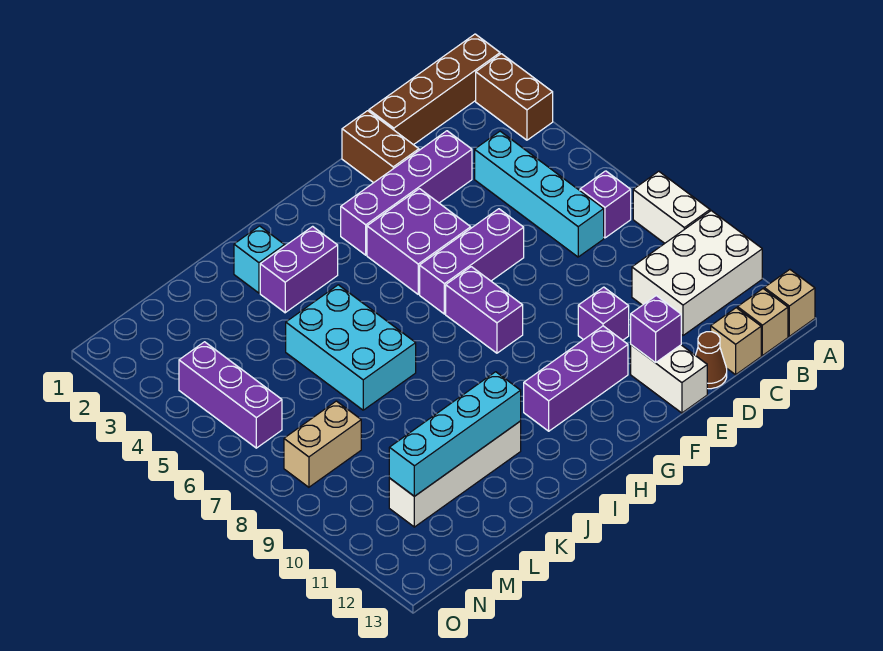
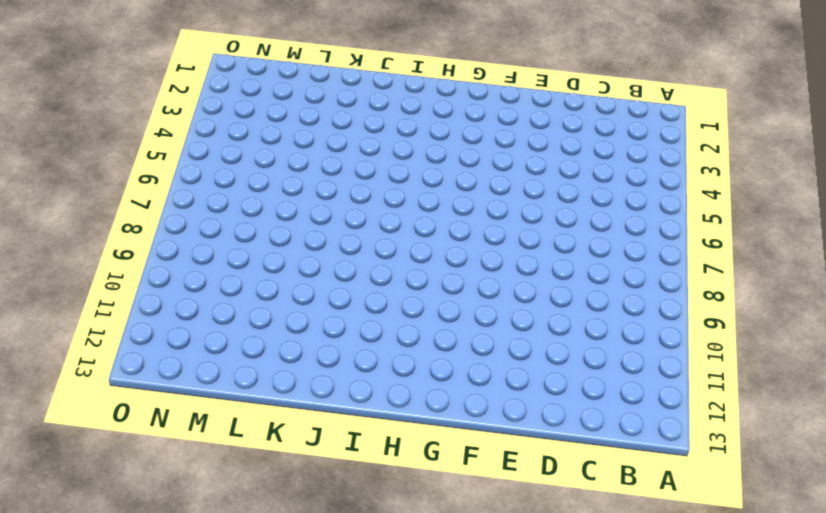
none -> brown 1x4 brick [369,34,500,145]
none -> brown 1x2 brick [476,54,553,140]
none -> white 1x2 brick [633,171,710,243]

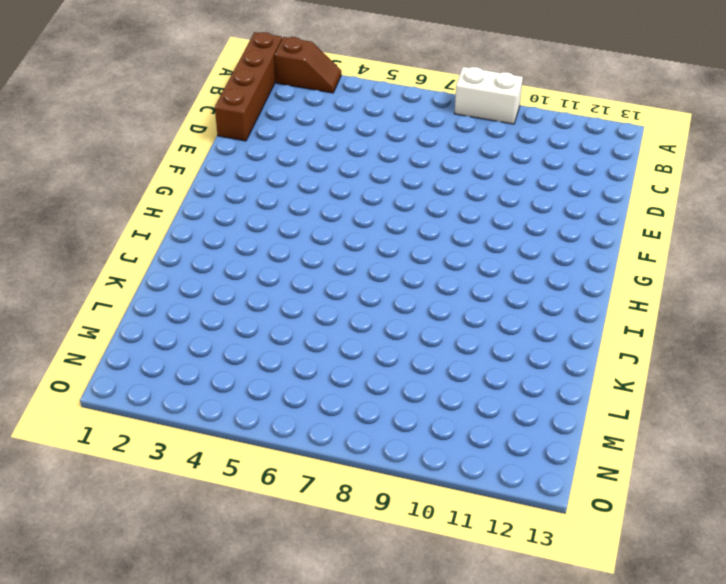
brown 1x2 slope [275,37,341,93] -> brown 1x2 brick [476,54,553,140]
none -> white 2x3 brick [632,211,762,335]
none -> tan 1x1 brick [764,270,815,336]
none -> purple 1x1 brick [580,171,631,238]

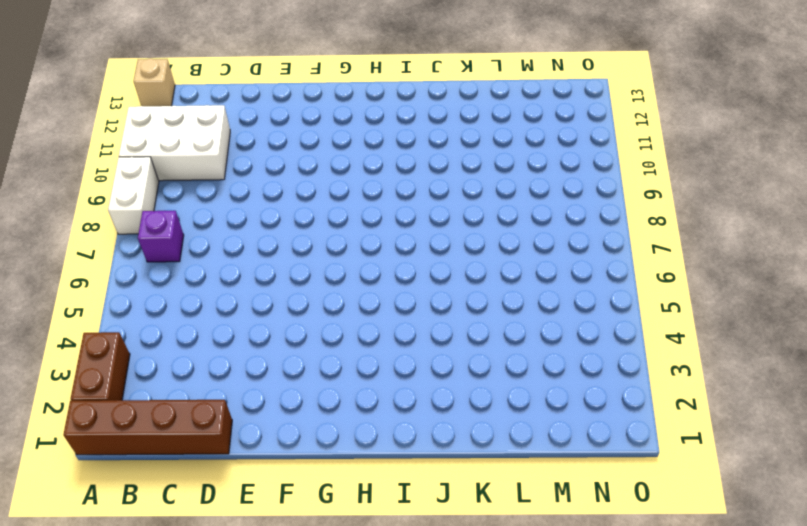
none -> tan 1x1 brick [737,289,788,356]
none -> cyan 1x4 brick [475,131,604,257]
none -> tan 1x1 brick [711,308,761,375]

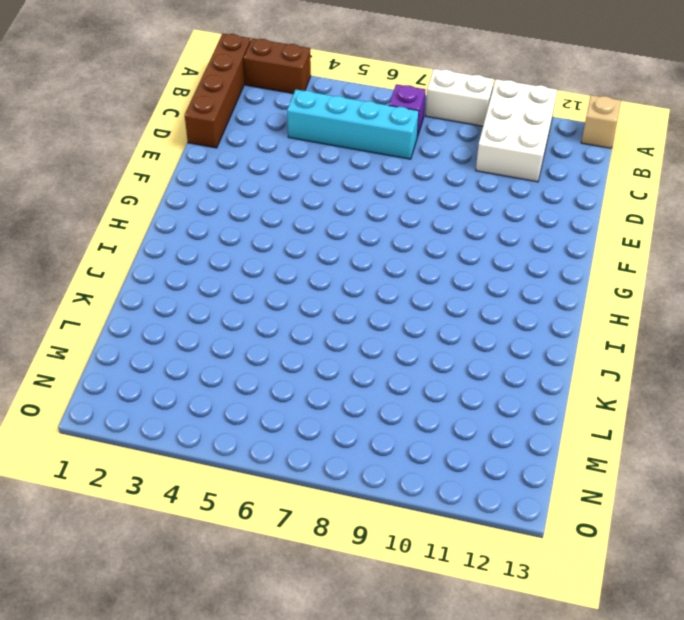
none -> tan 1x1 brick [737,289,788,356]
none -> tan 1x1 brick [711,308,761,375]
none -> purple 1x4 brick [341,131,472,255]

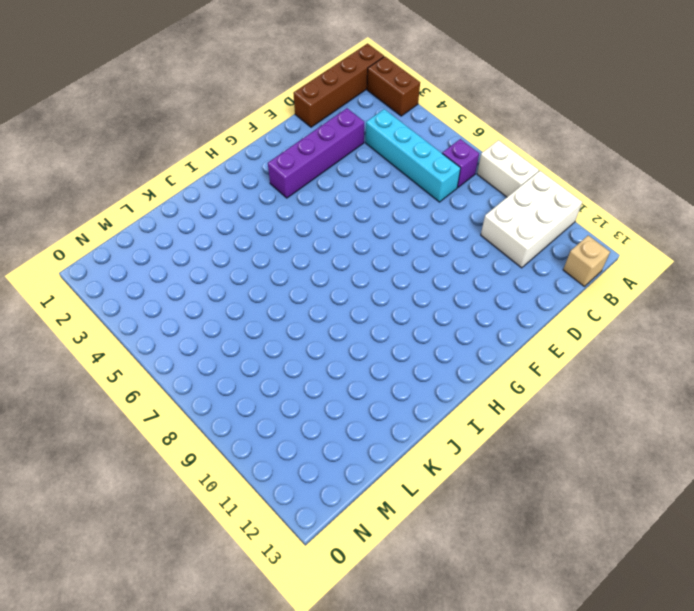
none -> tan 1x1 brick [764,270,815,336]
none -> tan 1x1 brick [711,308,761,375]
none -> brown 1x1 cone [695,332,727,389]

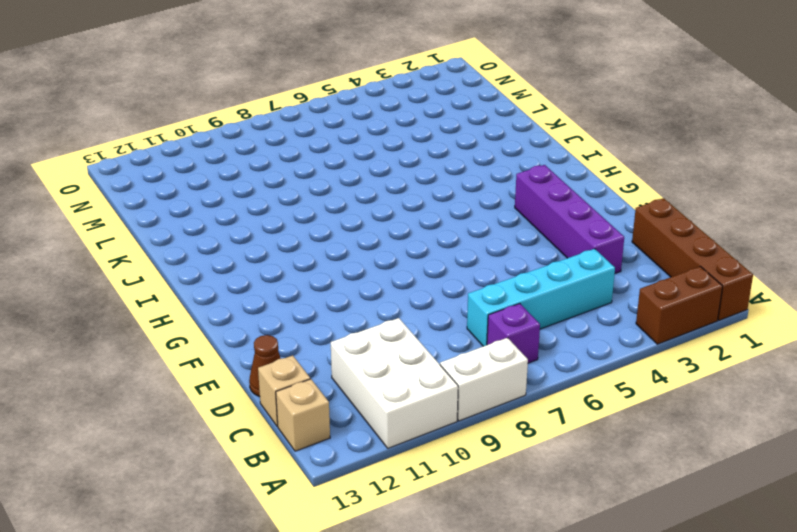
none -> tan 1x1 brick [764,270,815,336]
none -> brown 1x2 brick [342,111,419,183]
none -> purple 1x3 brick [420,209,524,314]

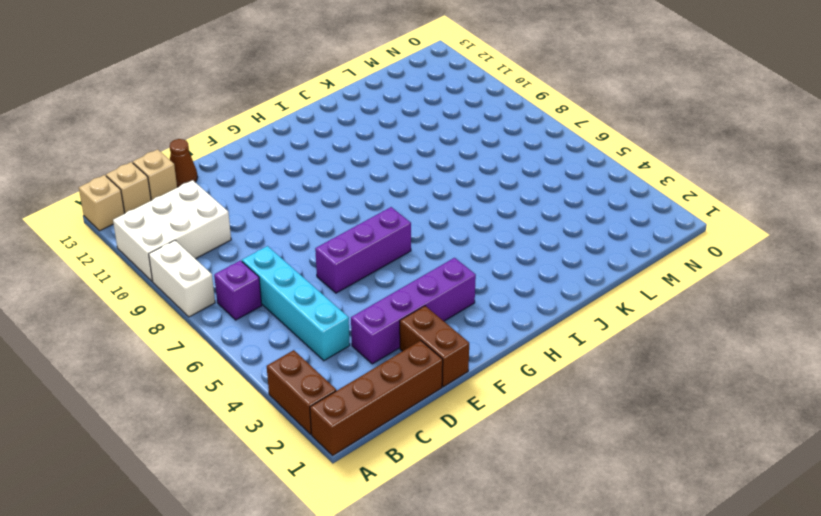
none -> purple 1x1 brick [578,287,629,340]
none -> white 1x2 brick [631,345,707,413]
none -> purple 2x2 brick [367,189,471,294]

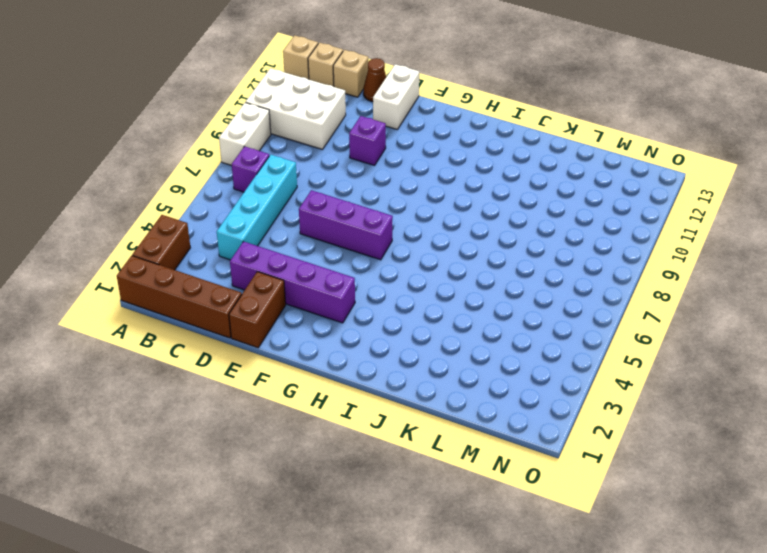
none -> purple 2x2 brick [367,189,471,294]
none -> purple 1x3 brick [524,326,628,431]
none -> purple 1x2 brick [446,267,523,353]

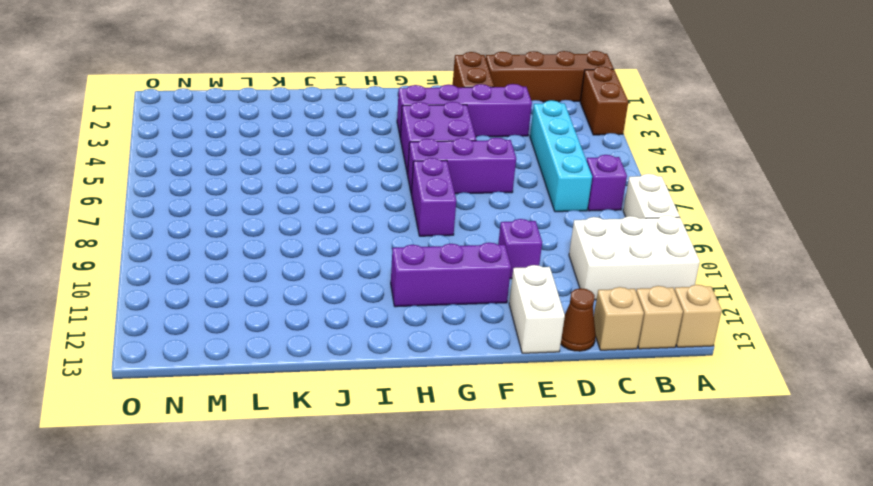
none -> purple 1x2 brick [260,226,338,313]
none -> cyan 1x1 brick [234,226,285,293]
none -> cyan 2x3 brick [286,285,416,410]

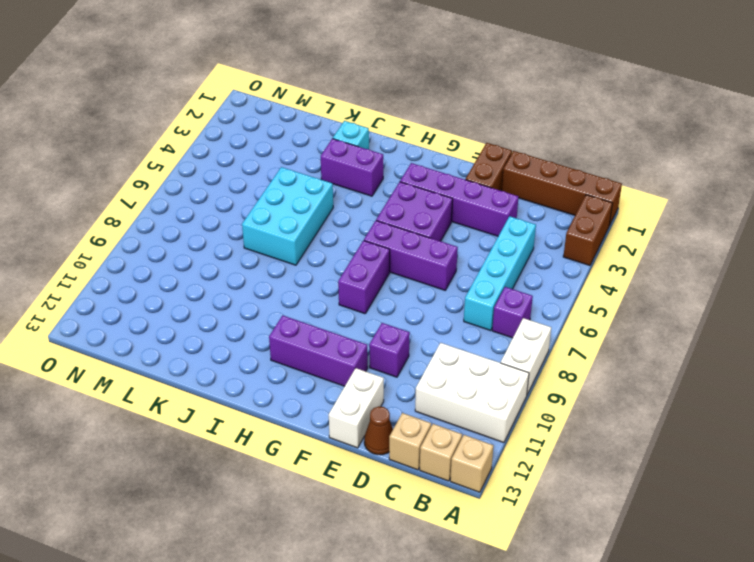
none -> white 1x4 brick [389,421,521,527]
none -> tan 1x2 brick [284,401,361,487]
none -> purple 1x3 brick [179,342,282,448]

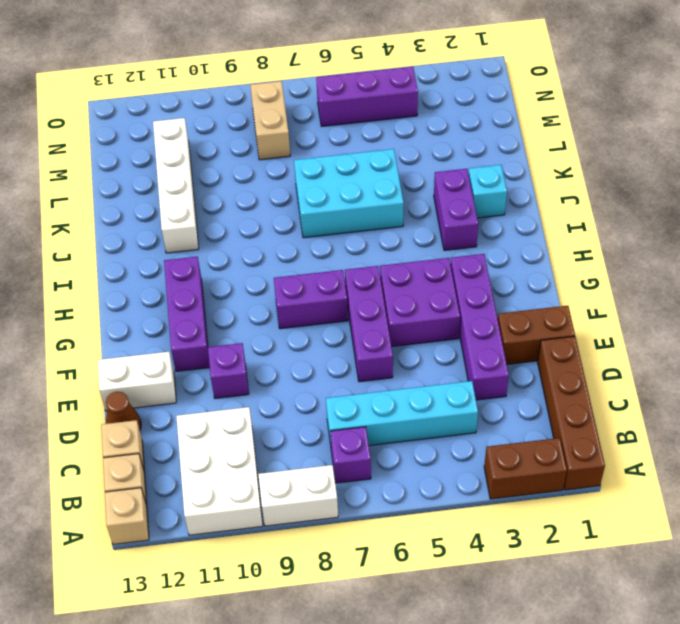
none -> purple 1x1 brick [631,296,681,363]
none -> cyan 1x4 brick [389,372,521,496]

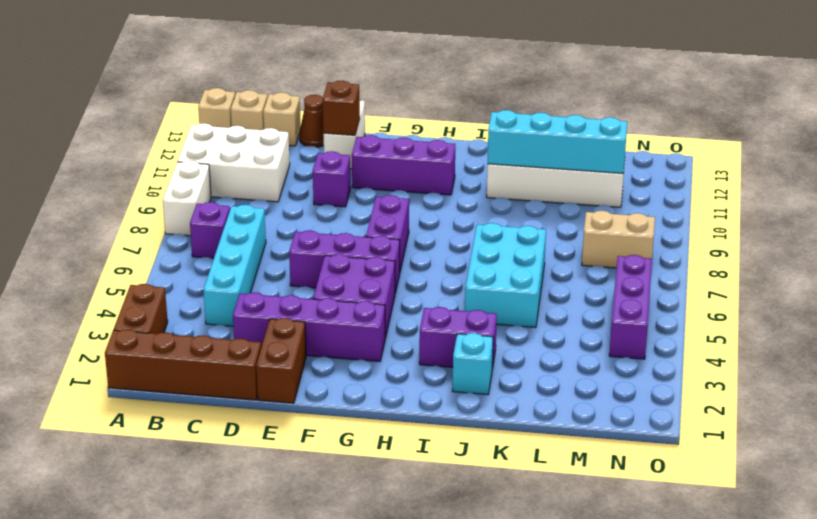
brown 1x1 brick [323,80,360,135] -> purple 1x1 brick [631,296,681,363]

